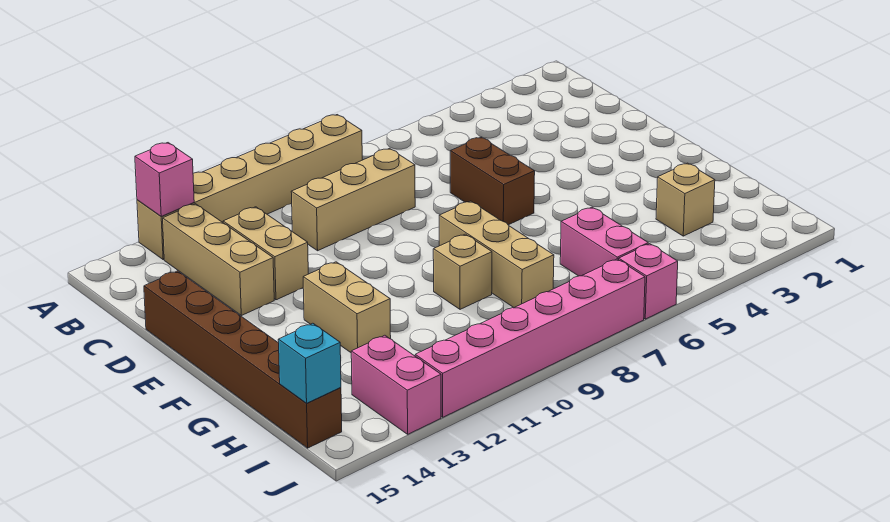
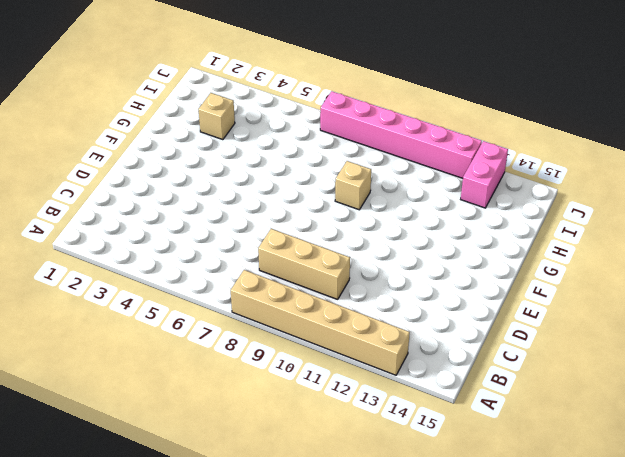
none -> tan 1x3 brick [163,204,274,316]
none -> tan 1x2 brick [223,207,308,300]
none -> brown 1x2 brick [450,137,535,225]

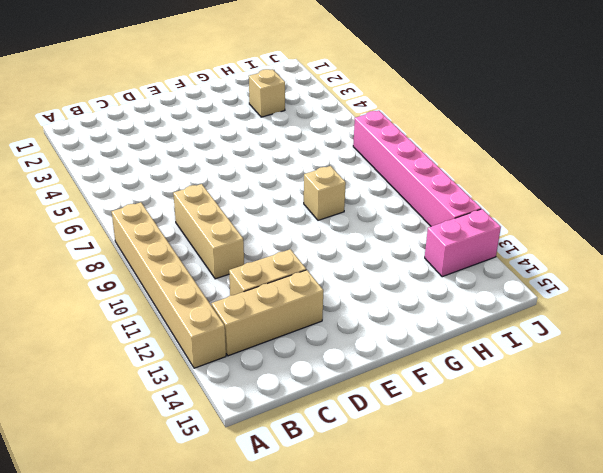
none -> brown 1x2 brick [450,137,535,225]
none -> brown 1x6 brick [144,271,342,448]
none -> tan 1x3 brick [439,201,554,308]

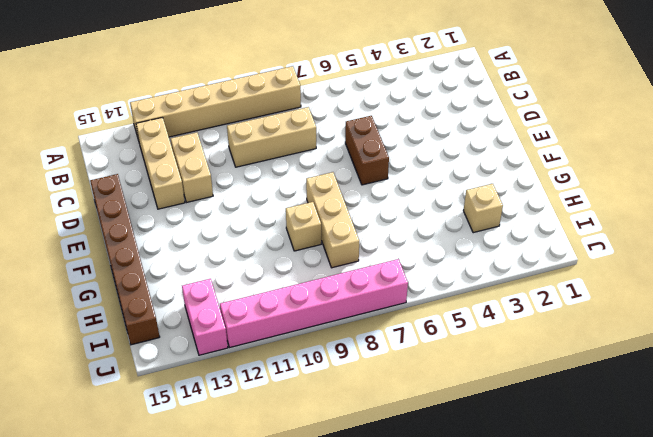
none -> tan 1x2 brick [303,262,391,352]
none -> pink 1x2 brick [560,207,648,276]
none -> pink 1x1 brick [619,244,678,319]

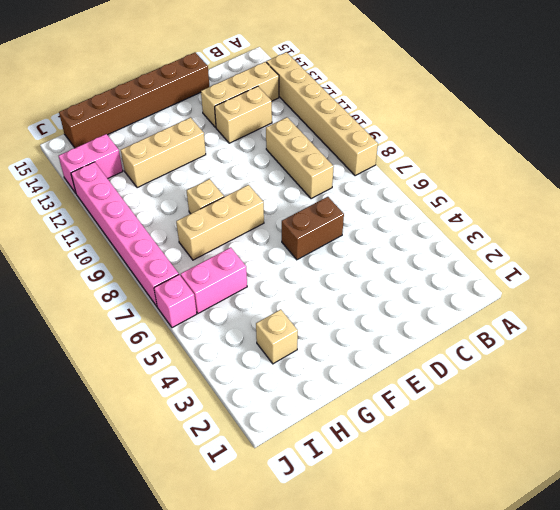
tan 1x3 brick [121,118,206,188] -> tan 1x2 brick [303,262,391,352]
none -> pink 1x1 brick [135,143,194,216]
none -> cyan 1x1 brick [278,323,341,403]

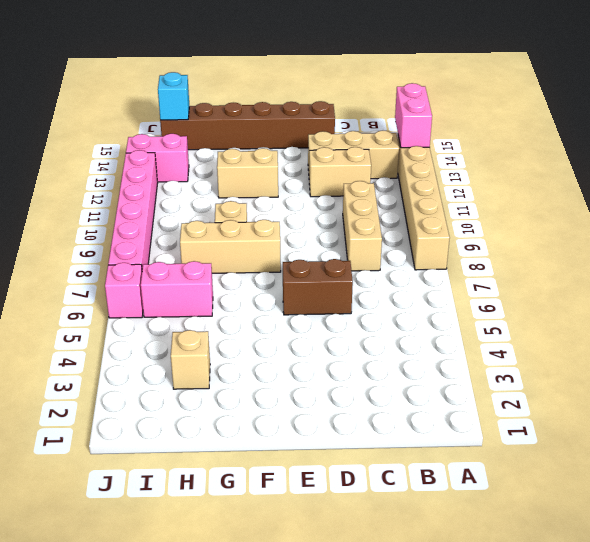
pink 1x2 brick [395,83,432,148] -> pink 1x1 brick [135,143,194,216]

